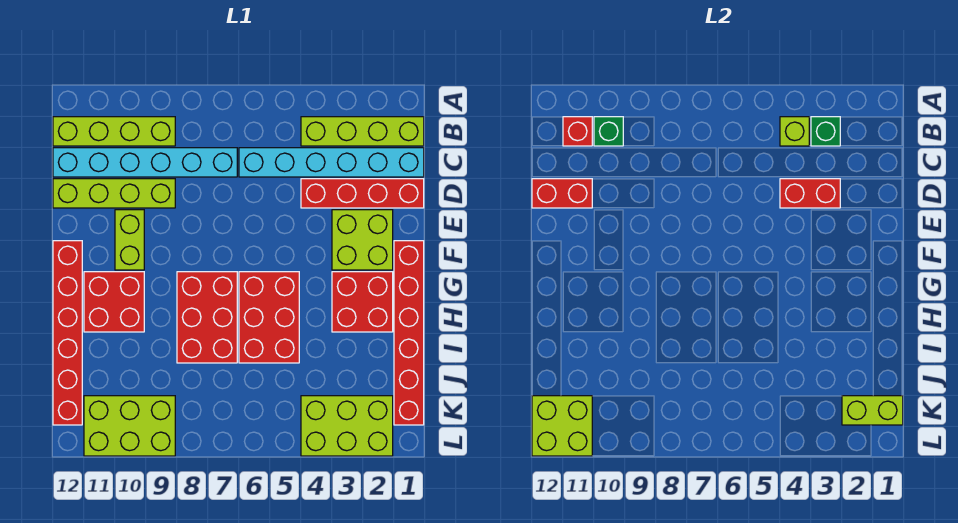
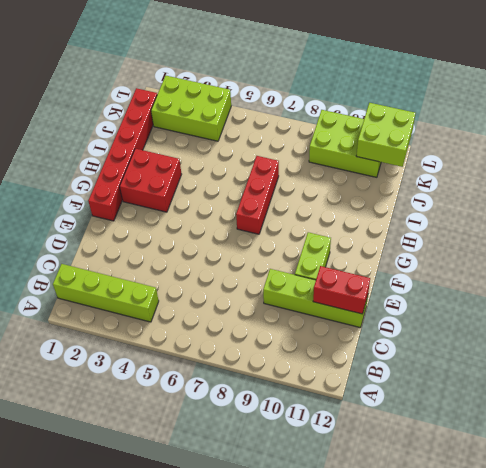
red 1x3 brick [236,156,279,234] -> red 2x3 brick [177,272,237,363]
none -> lime 1x4 brick [53,117,175,146]
none -> cyan 1x6 brick [239,148,424,177]
none -> cyan 1x6 brick [53,148,237,177]

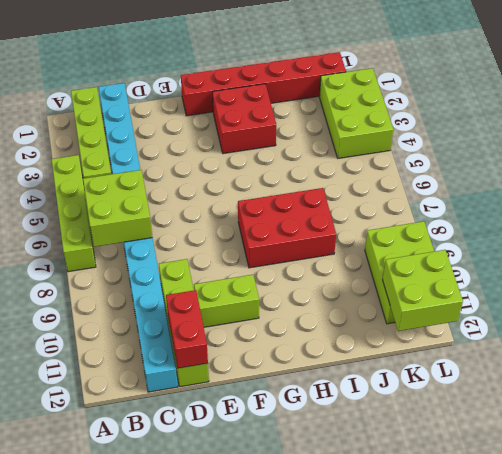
lime 1x4 brick [51,155,96,272] -> lime 1x4 brick moved to [53,117,175,146]
lime 2x2 brick [83,170,152,247] -> lime 2x2 brick moved to [332,210,393,270]
none -> red 1x4 brick [301,179,424,208]
none -> red 1x6 brick [53,241,82,425]
none -> red 2x3 brick [239,272,299,363]

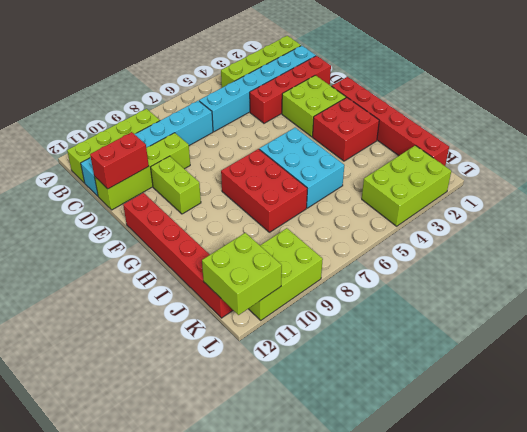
cyan 2x3 brick [259,128,344,208] -> red 2x3 brick [239,272,299,363]
none -> red 2x2 brick [84,272,144,332]
none -> green 1x1 brick [811,117,840,146]
none -> lime 1x1 brick [780,117,809,146]

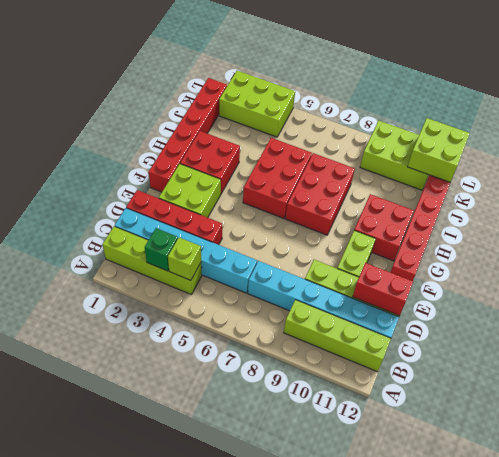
none -> green 1x1 brick [594,117,623,146]
none -> red 1x1 brick [563,117,592,146]
none -> red 1x2 brick [780,179,840,208]

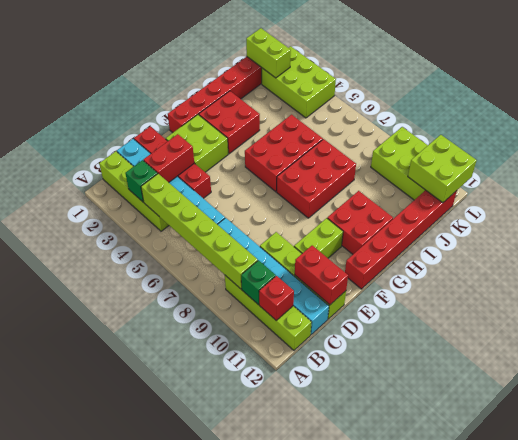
lime 1x6 brick [141,174,258,289] -> lime 1x1 brick [780,117,809,146]
red 1x2 brick [144,134,194,182] -> red 1x2 brick turned to [780,179,840,208]

